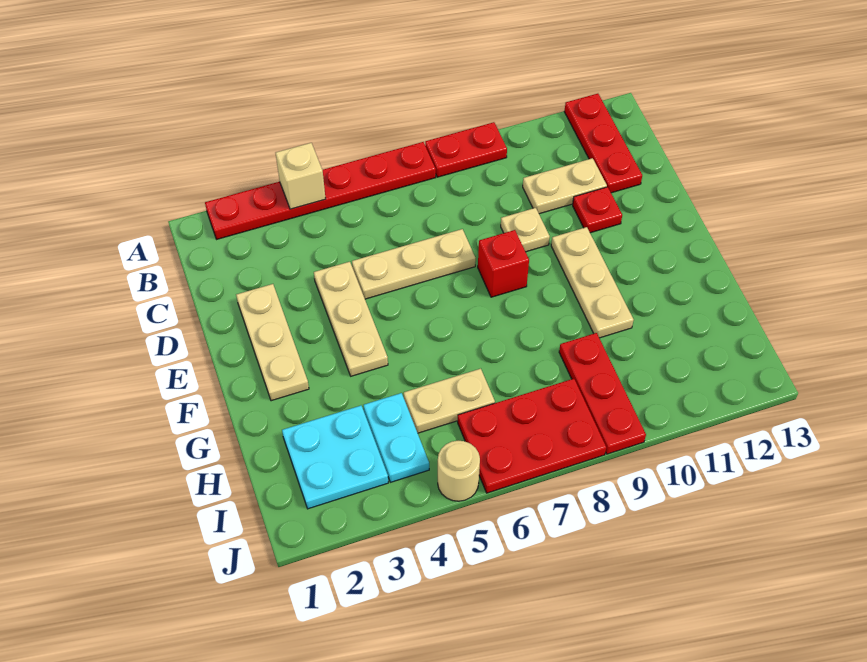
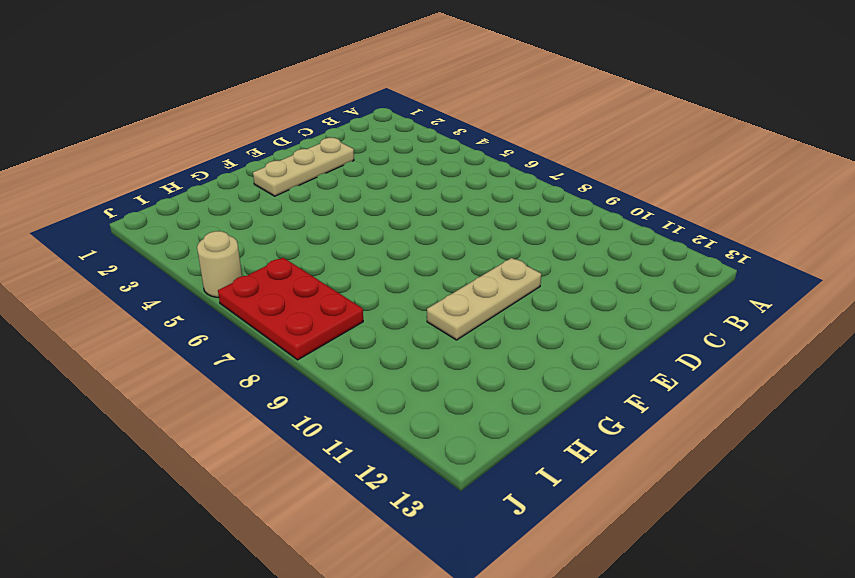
none -> red 1x6 plate [205,142,436,239]
none -> red 1x2 plate [425,122,507,177]
none -> red 1x3 plate [564,94,642,193]

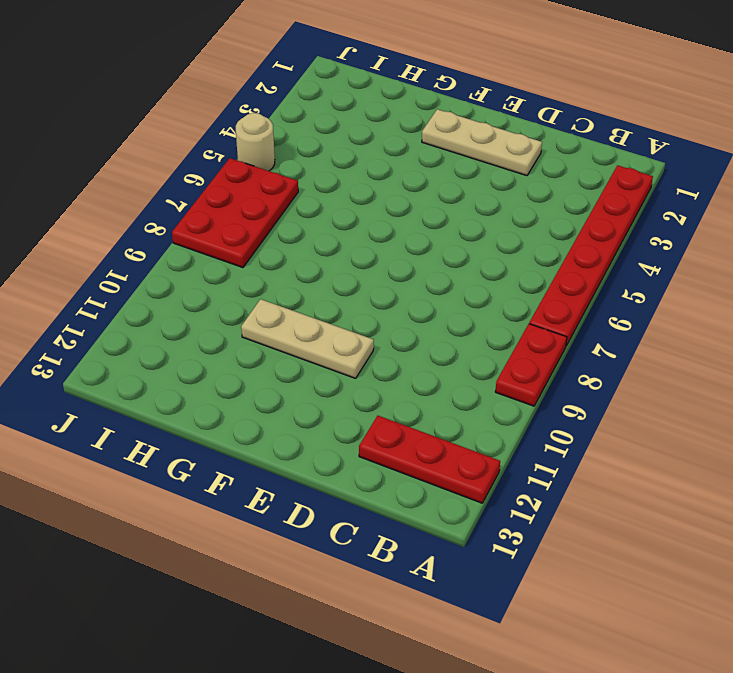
none -> tan 1x2 plate [523,158,607,214]
none -> tan 1x3 plate [314,262,388,376]
none -> tan 1x3 plate [352,229,476,299]

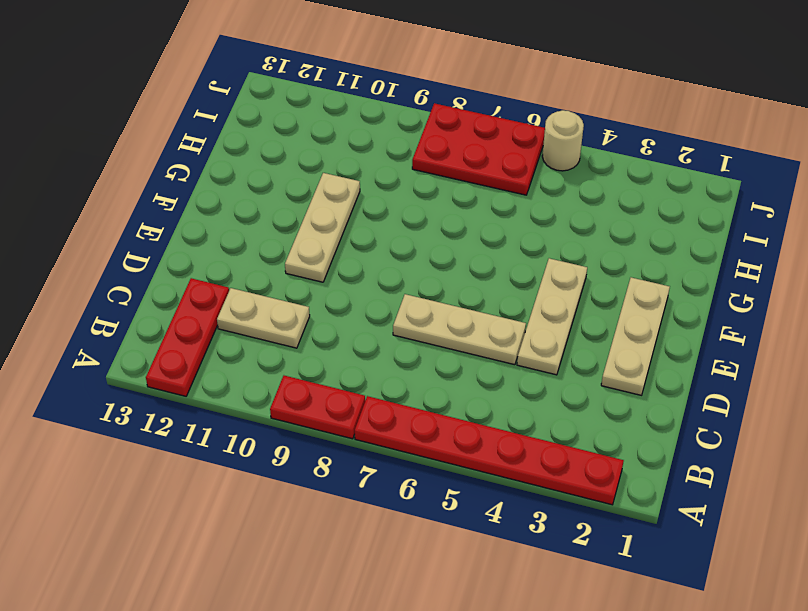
none -> tan 1x1 plate [501,208,550,252]
none -> red 1x1 plate [573,187,622,233]
none -> red 1x1 brick [478,230,529,297]

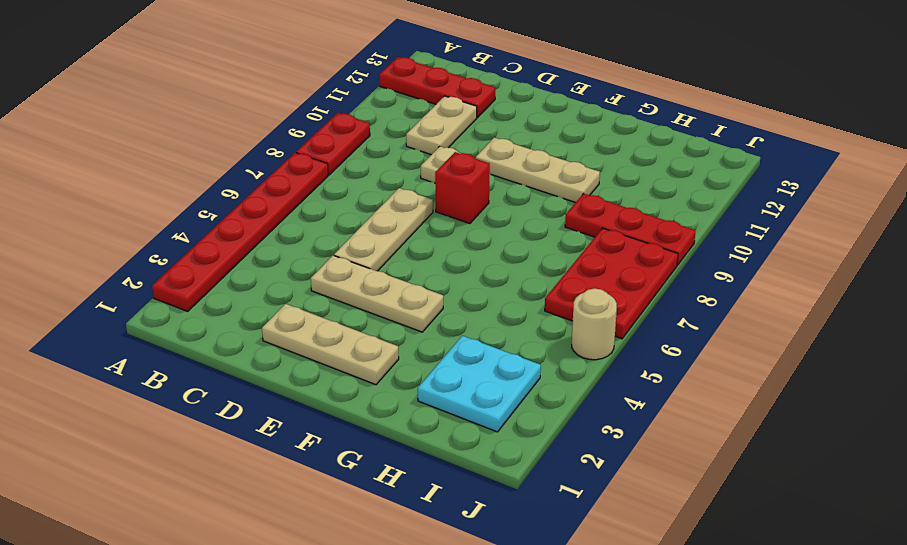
none -> red 1x1 plate [573,187,622,233]
none -> cyan 1x2 plate [364,393,429,482]
none -> tan 1x2 plate [404,369,495,433]

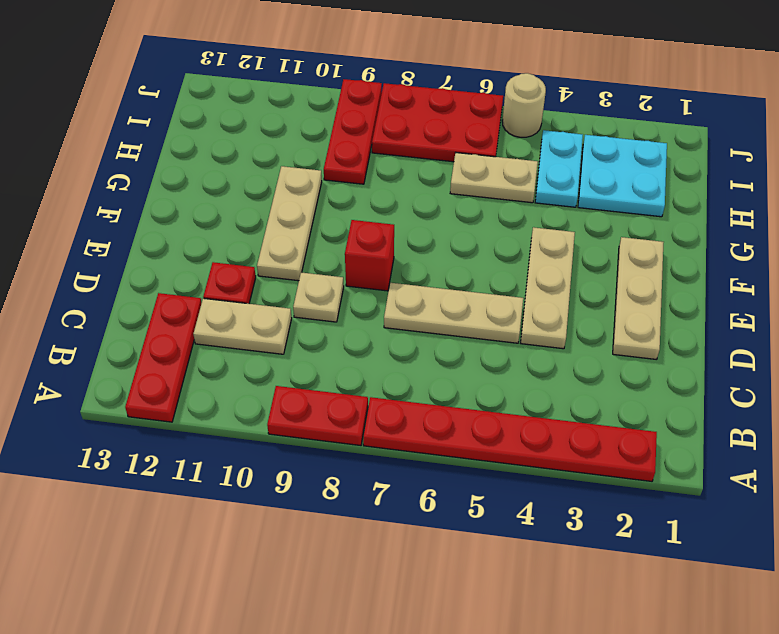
none -> tan 1x1 brick [276,143,326,209]

